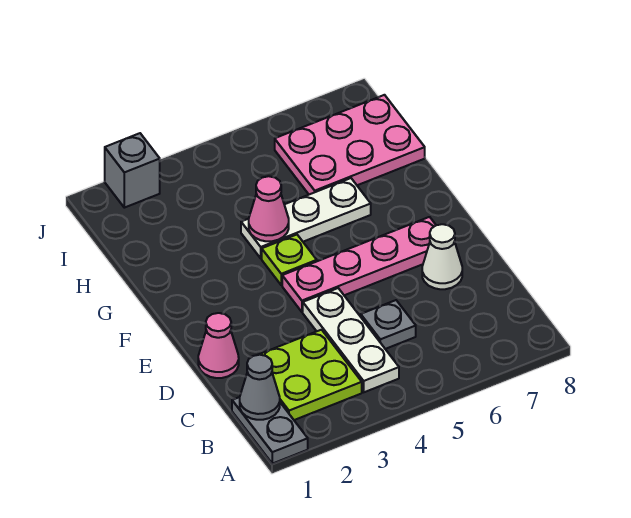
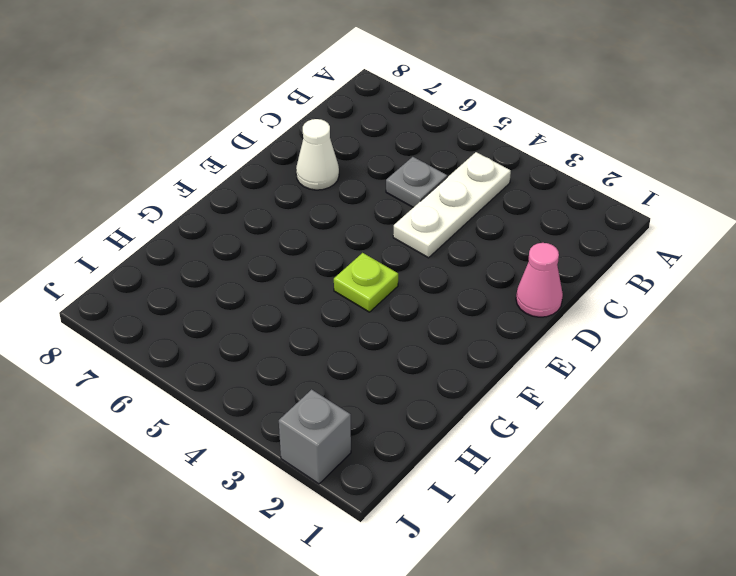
none -> grey 1x2 plate [232,397,308,464]
none -> lime 2x2 plate [249,330,362,420]
none -> pink 1x4 plate [282,217,436,312]

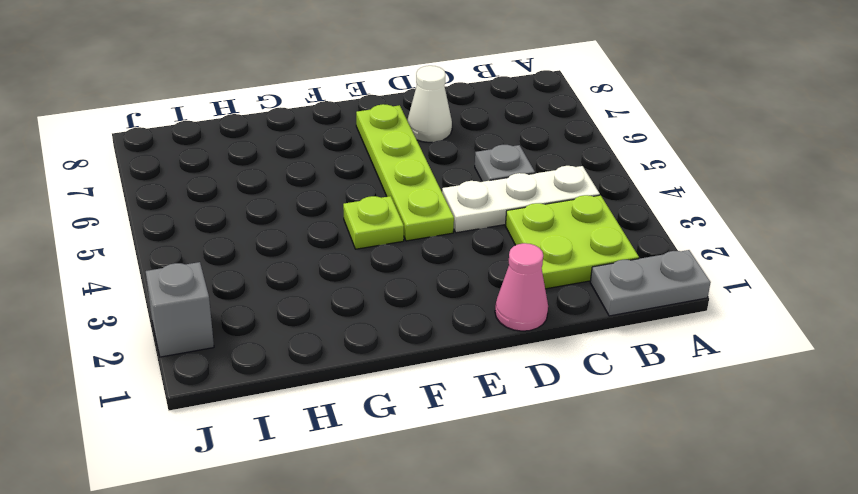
lime 1x4 plate [356,104,454,241] -> pink 1x4 plate [282,217,436,312]
none -> white 1x3 plate [241,178,371,258]
none -> pink 2x3 plate [275,95,425,194]
none -> grey 1x1 cone [240,355,280,420]

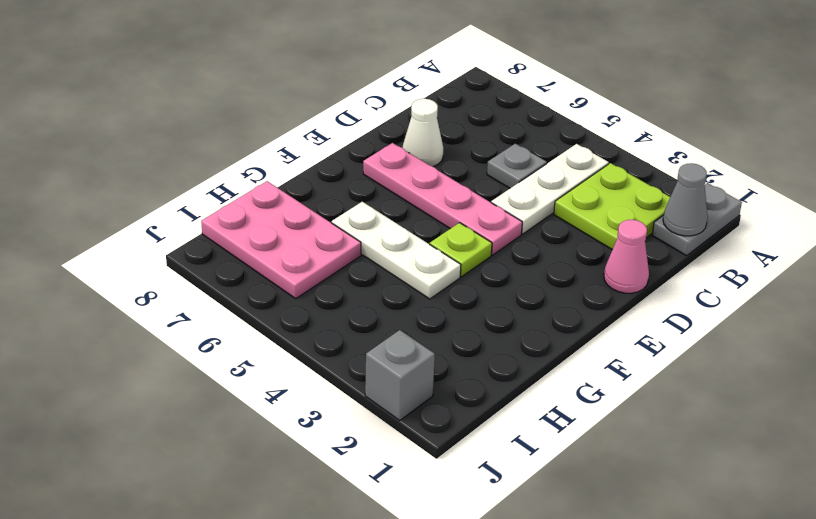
none -> pink 1x1 cone [249,176,289,241]

